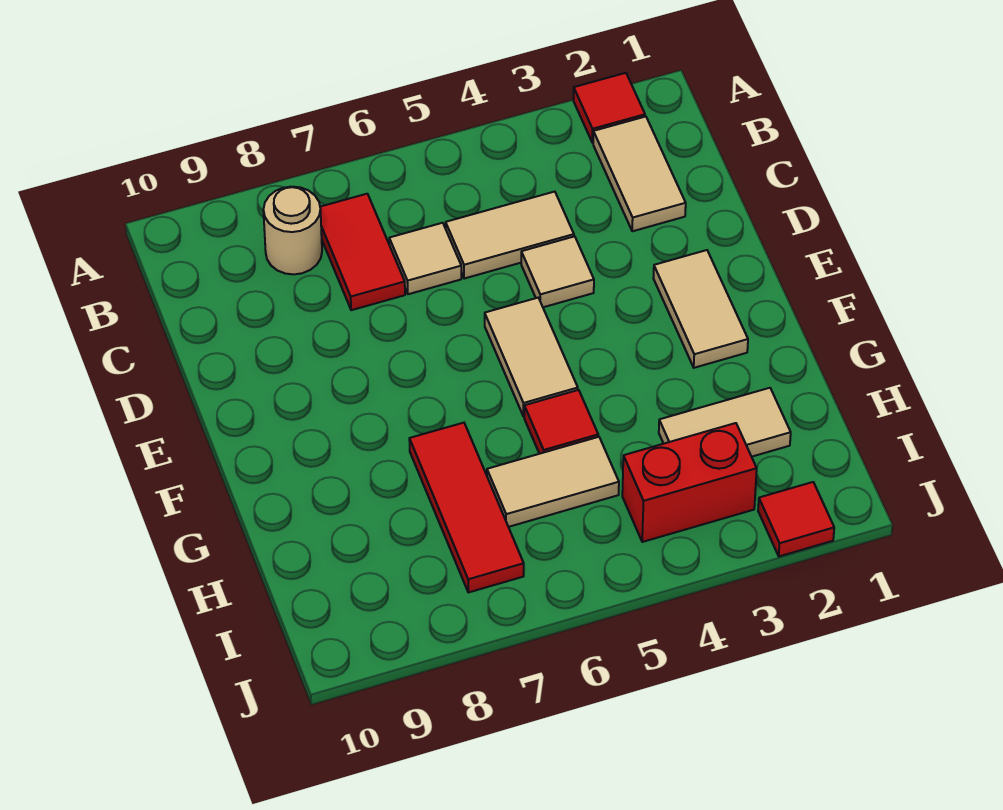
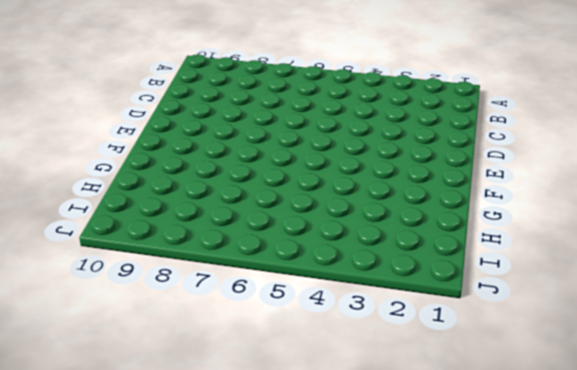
none -> red 1x1 tile [574,73,645,143]
none -> tan 1x2 tile [593,117,686,231]
none -> red 1x2 tile [320,194,405,310]

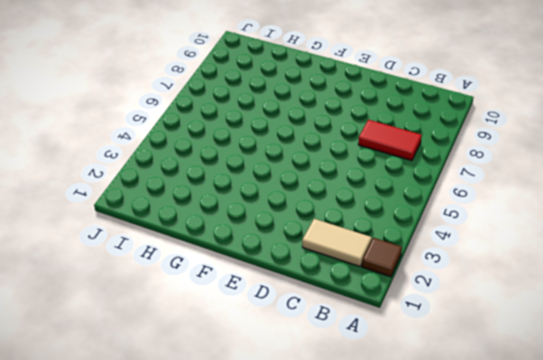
brown 1x1 tile [362,238,402,277] -> red 1x1 tile [574,73,645,143]
none -> tan 1x1 round brick [263,187,322,274]
none -> tan 1x2 tile [446,192,574,279]
none -> tan 1x1 tile [389,223,461,294]

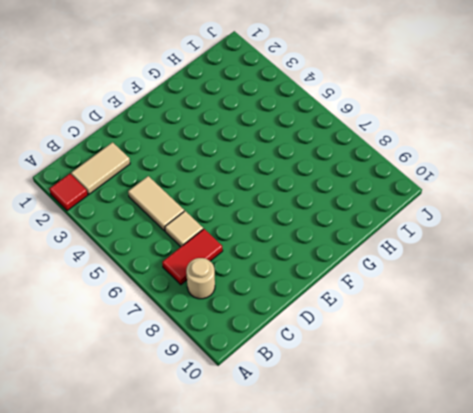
none -> tan 1x1 tile [521,236,594,307]
none -> tan 1x2 tile [653,250,748,368]
none -> tan 1x2 tile [485,298,578,416]

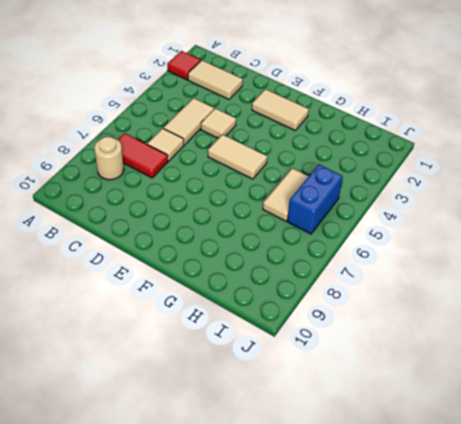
blue 1x2 brick [287,165,343,234] -> none
none -> red 1x1 tile [524,390,598,454]
none -> red 1x3 tile [409,423,524,592]
none -> tan 1x2 tile [659,388,791,457]

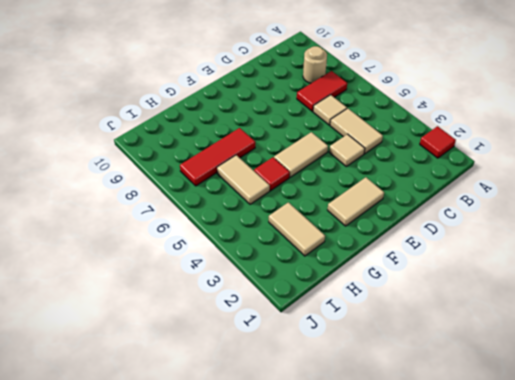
none -> tan 1x2 tile [593,117,686,231]
none -> red 1x2 brick [622,423,757,542]
none -> red 1x1 tile [758,482,834,556]

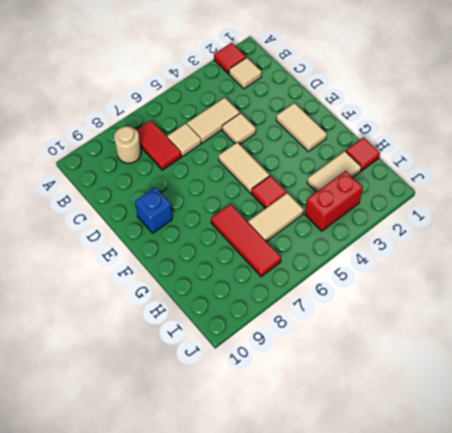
tan 1x1 tile [229,58,262,89] -> tan 1x2 tile [593,117,686,231]
blue 1x1 brick [135,187,172,233] -> none
red 1x1 tile [346,138,380,171] -> red 1x1 tile moved to [758,482,834,556]

